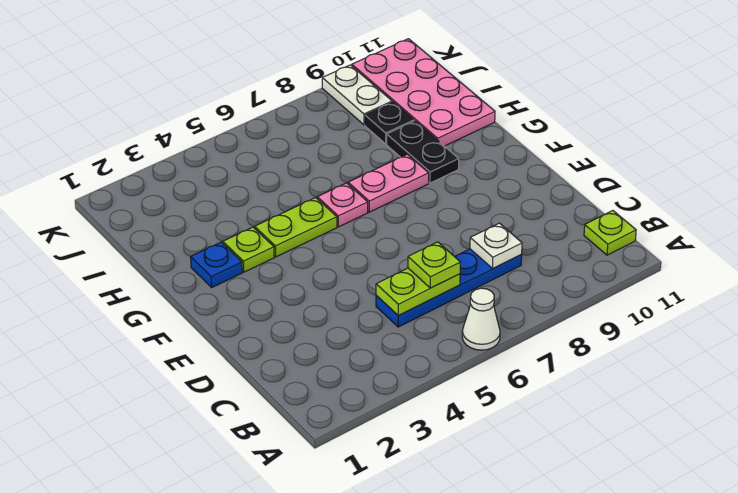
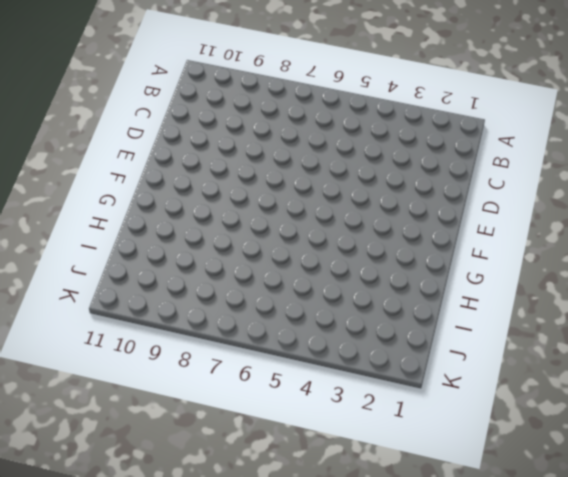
none -> white 1x1 cone [462,288,500,350]
none -> lime 1x1 plate [584,211,636,255]
none -> blue 1x4 plate [376,249,522,327]

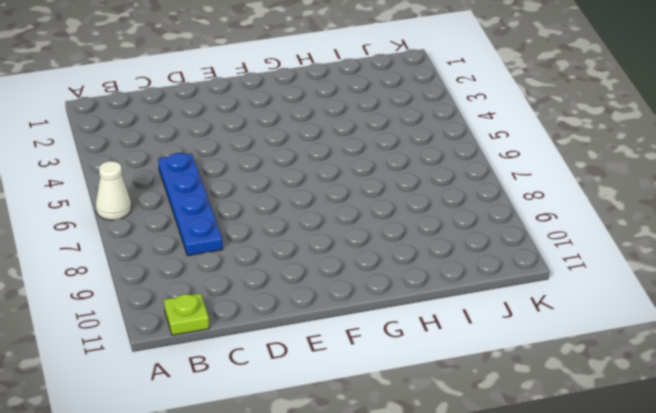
none -> blue 1x1 plate [191,242,242,287]
none -> lime 1x1 plate [223,227,274,272]
none -> lime 1x2 plate [255,198,337,257]

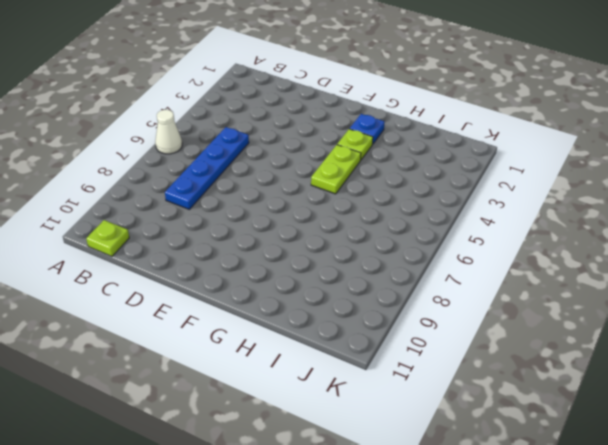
none -> pink 1x1 plate [317,183,368,227]
none -> pink 1x2 plate [348,154,429,212]
none -> black 1x2 plate [387,121,459,183]

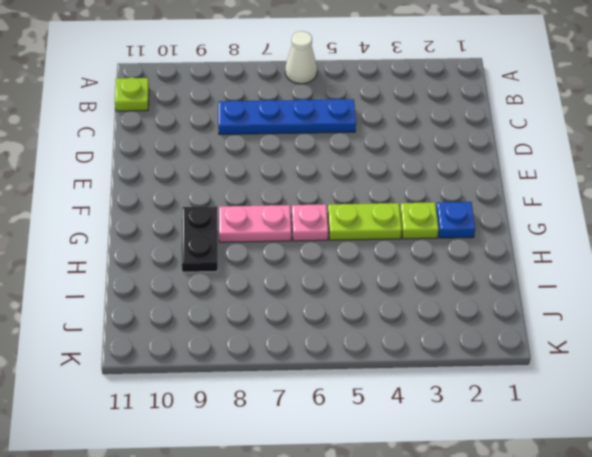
none -> pink 2x4 plate [352,39,495,146]
none -> black 1x1 plate [365,102,414,144]
none -> white 1x2 plate [322,65,392,125]

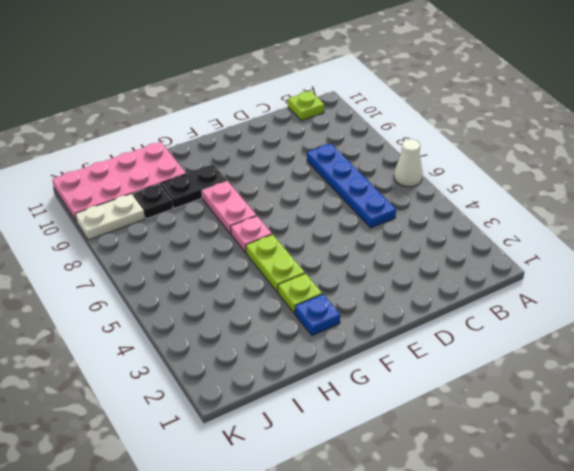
none -> lime 1x2 plate [376,268,460,316]
none -> white 1x1 plate [470,223,522,269]
none -> lime 1x1 plate [408,242,460,288]

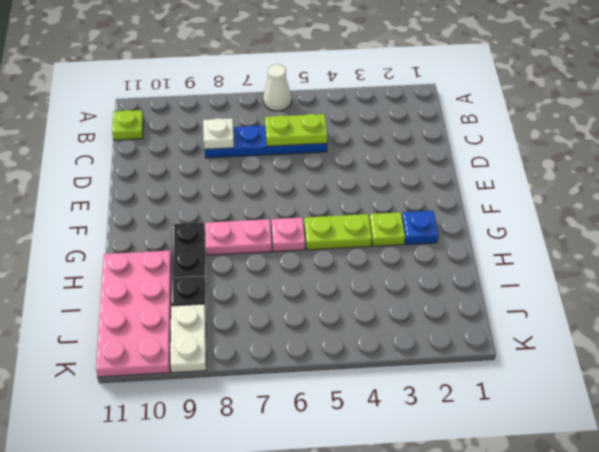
none -> lime 1x1 plate [408,242,460,288]

